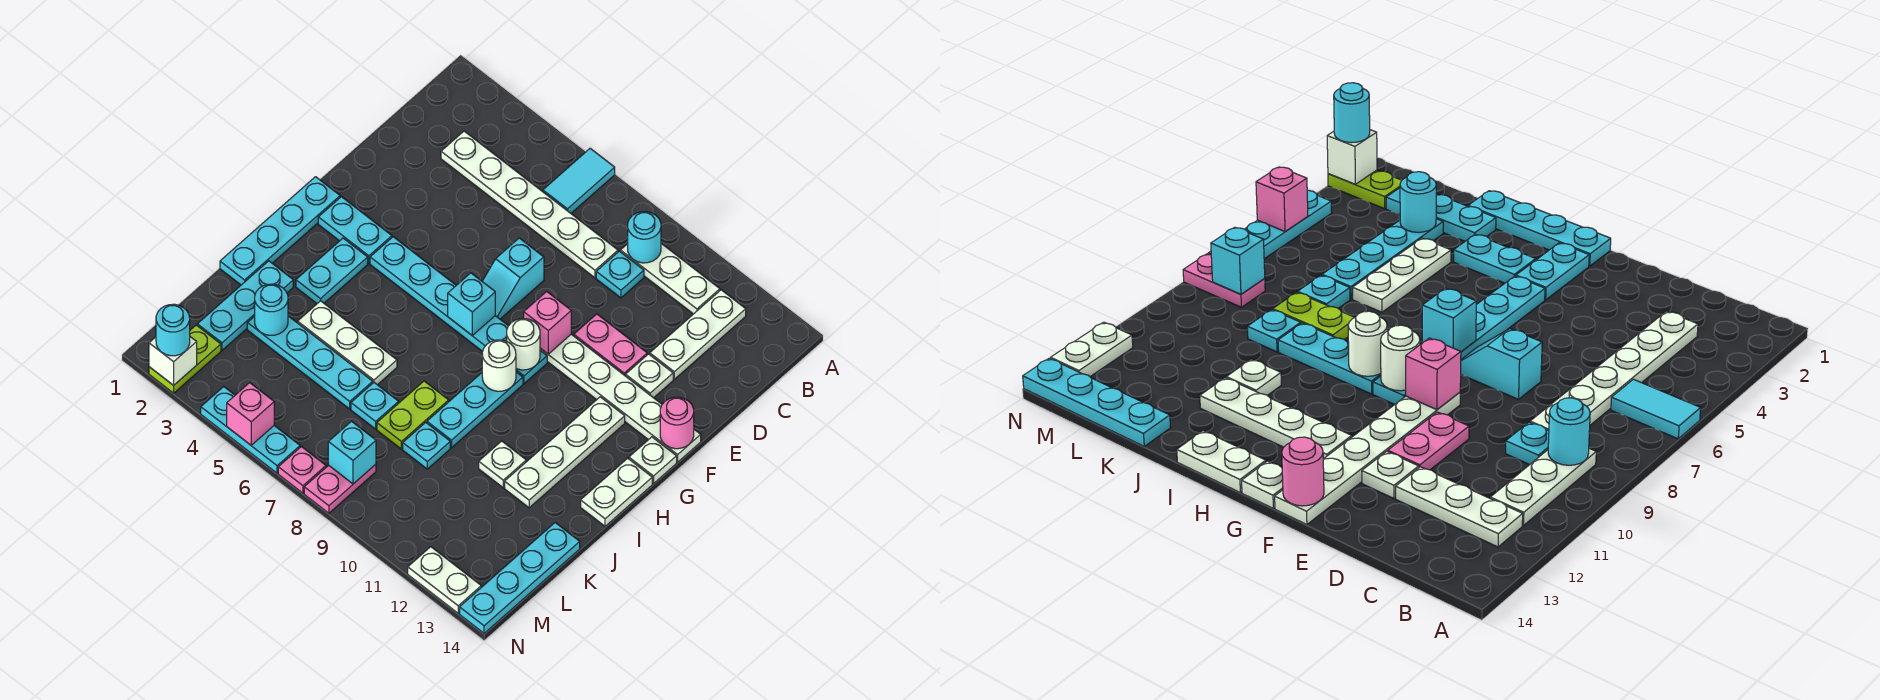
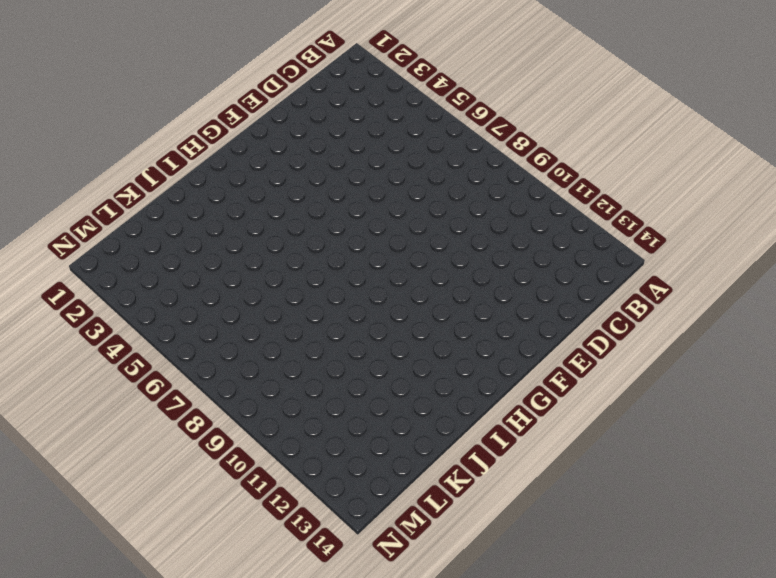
none -> cyan 1x2 tile [543,148,615,213]
none -> white 1x3 plate [621,243,720,314]
none -> white 1x3 plate [650,290,746,379]
none -> white 1x6 plate [441,131,618,278]

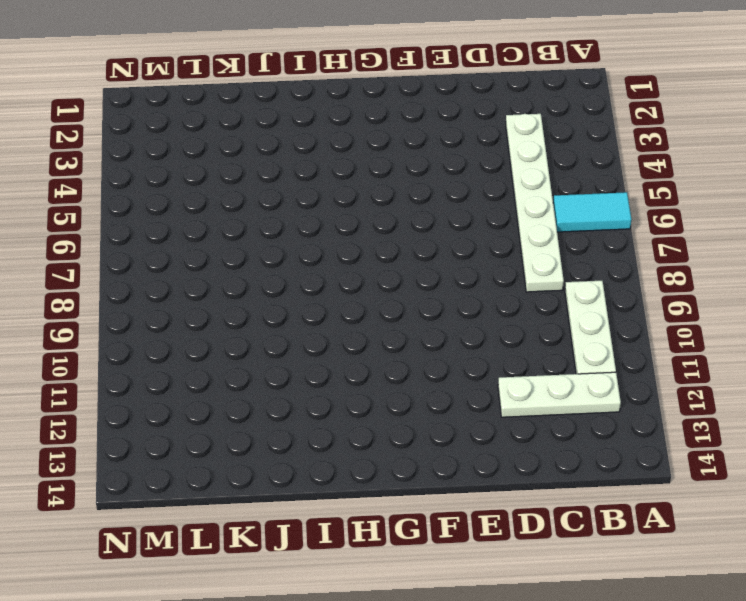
none -> cyan 1x1 plate [596,251,644,298]
none -> cyan 1x2 slope [482,238,544,319]
none -> pink 1x2 plate [574,314,647,376]
none -> white 1x1 plate [626,354,673,398]

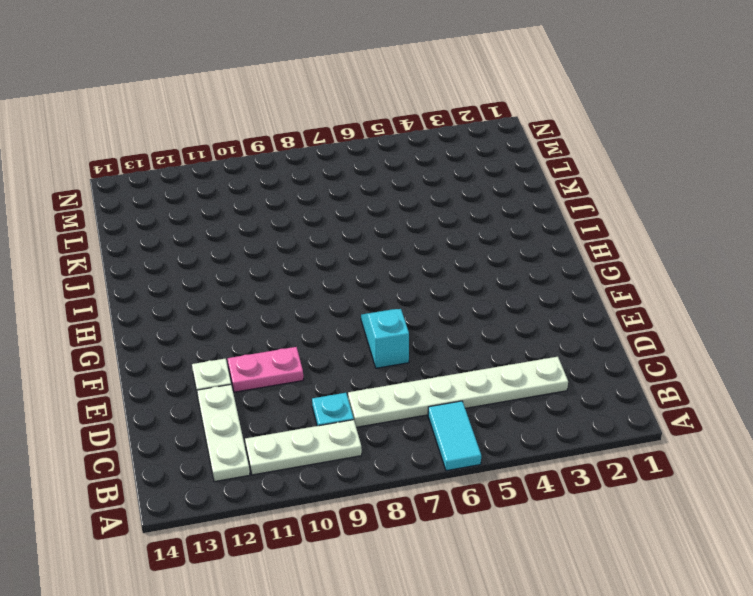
none -> white 1x6 plate [540,334,701,462]
none -> cyan 1x4 plate [220,177,340,285]
none -> cyan 1x2 plate [318,197,392,263]
none -> cyan 1x6 plate [370,237,547,383]

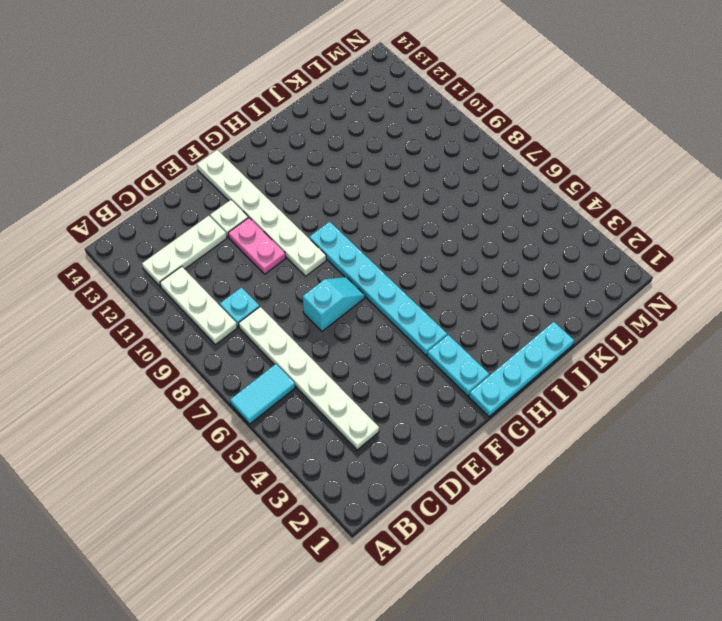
none -> white 1x4 plate [505,397,625,508]
none -> white 1x1 plate [629,437,677,484]
none -> cyan 1x2 plate [296,238,368,303]
none -> cyan 1x3 plate [427,372,523,448]

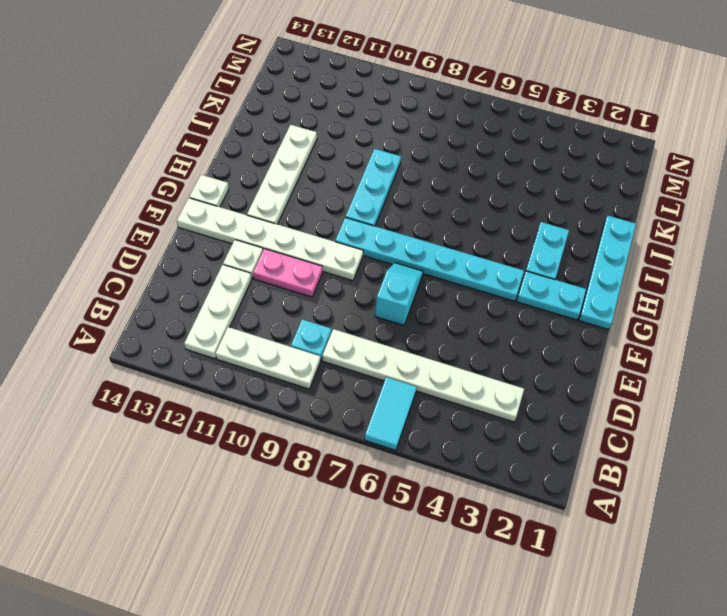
none -> white 1x2 plate [581,458,652,526]
none -> cyan 1x3 plate [197,261,293,350]
none -> white 1x3 plate [298,301,397,385]
none -> lime 1x2 plate [377,381,449,449]

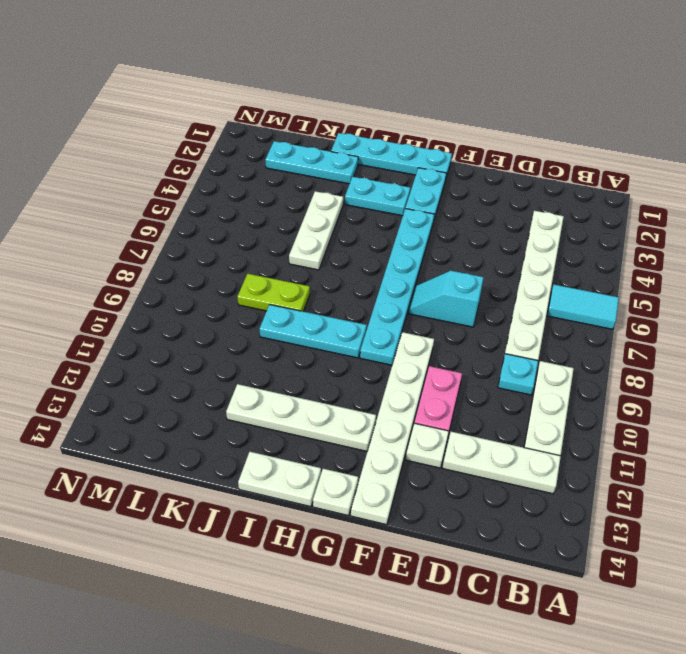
none -> white 1x1 plate [479,441,526,488]
none -> cyan 1x4 plate [247,316,373,409]
none -> cyan 1x1 plate [351,383,399,429]
none -> cyan 1x1 plate [403,422,450,469]

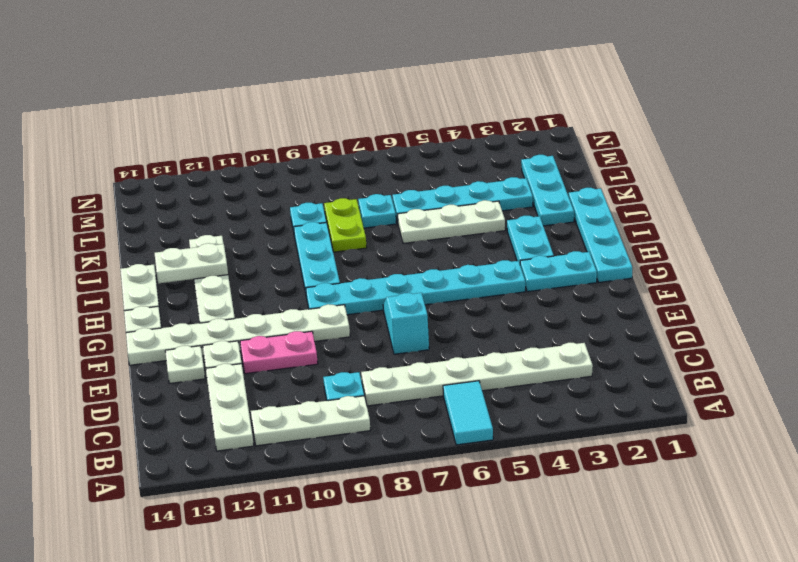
white 1x1 plate [165,346,205,383] -> white 1x1 plate moved to [479,441,526,488]
white 1x2 plate [155,243,228,283] -> white 1x2 plate moved to [408,547,481,613]
none -> cyan 1x4 plate [460,523,580,633]
none -> lime 1x2 plate [149,325,221,393]
none -> pink 1x2 plate [304,464,376,513]
none -> cyan 1x3 plate [201,387,300,473]

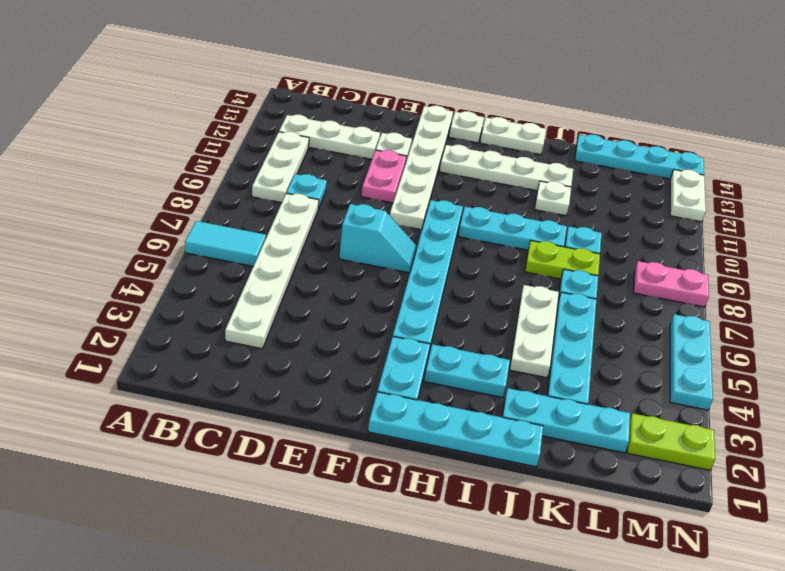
none -> pink 1x1 plate [278,447,326,493]
none -> cyan 1x1 round brick [628,212,661,263]
none -> pink 1x1 brick [524,292,571,354]
none -> pink 1x1 round brick [660,397,694,449]

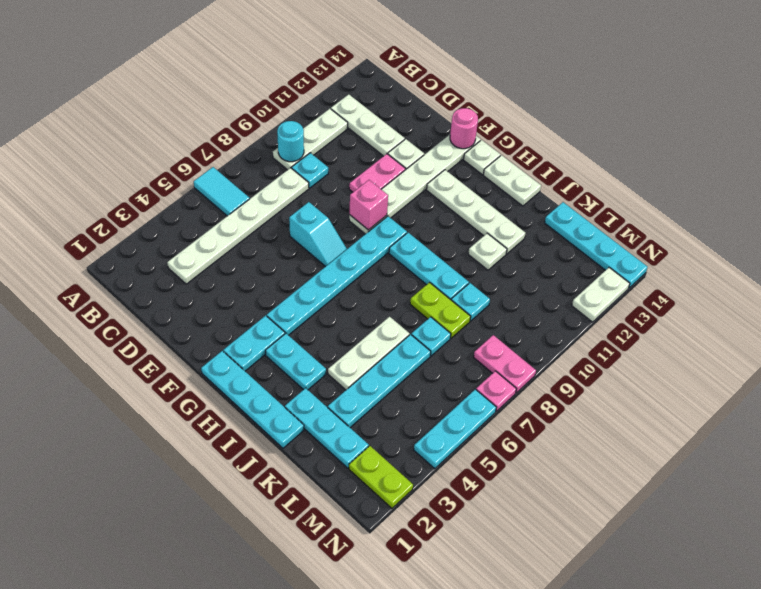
none -> cyan 1x1 brick [448,273,495,336]
none -> white 1x1 round brick [507,319,540,370]
none -> white 1x1 round brick [482,340,516,391]
none -> cyan 1x1 round brick [255,284,288,335]

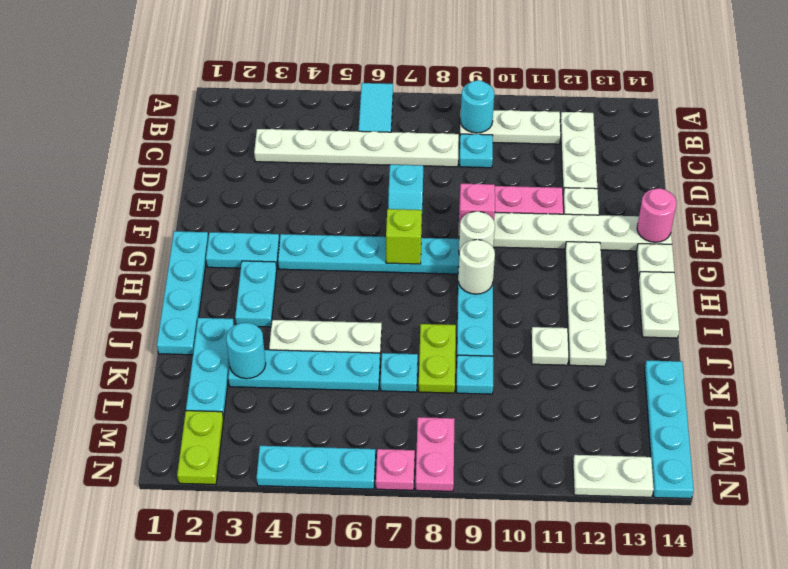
lime 1x1 brick [386,209,422,264] -> cyan 1x1 brick [448,273,495,336]
none -> cyan 1x1 brick [328,421,376,484]
none -> white 1x1 brick [149,337,197,385]
none -> pink 1x1 brick [227,383,274,445]
none -> cyan 1x1 round brick [156,304,190,356]

